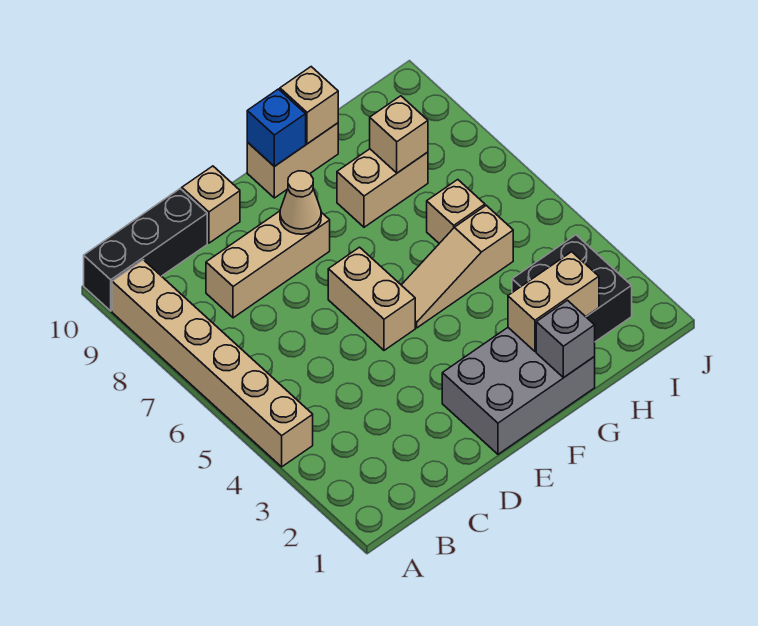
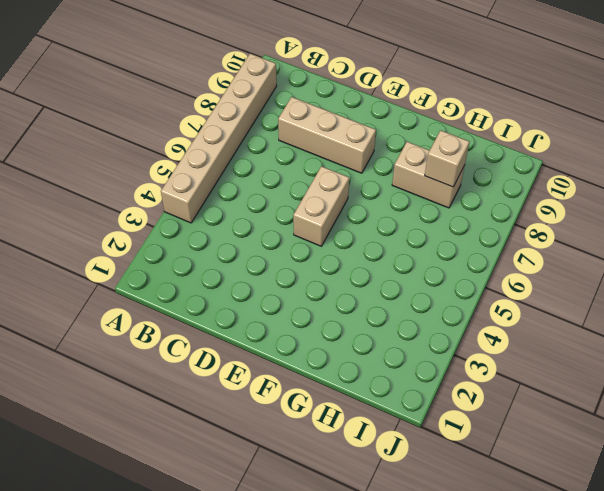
none -> black 1x3 brick [84,189,207,311]
none -> tan 1x1 brick [182,166,240,243]
none -> grey 2x3 brick [442,328,595,454]

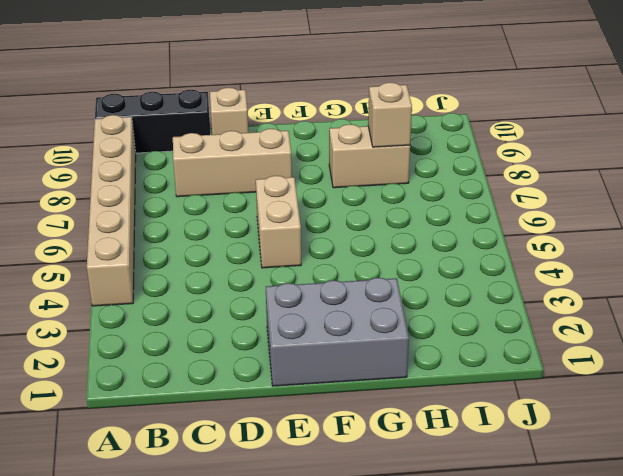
none -> tan 1x3 slope [402,205,513,328]
none -> tan 1x2 brick [247,123,338,198]
none -> black 2x2 brick [512,235,632,342]

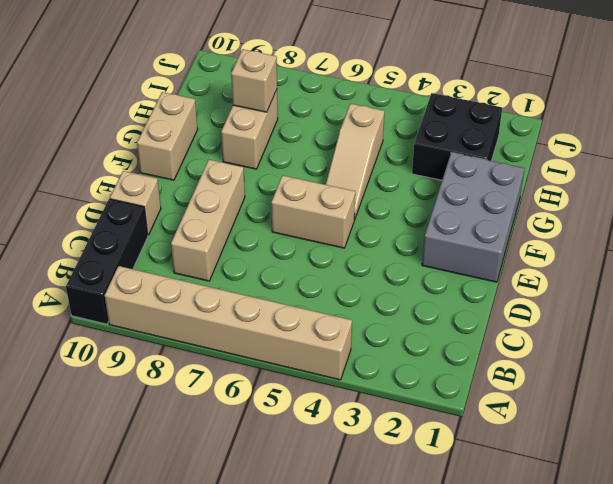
none -> tan 1x1 brick [427,180,485,243]
none -> tan 1x1 cone [280,171,321,234]
none -> blue 1x1 brick [247,89,306,166]

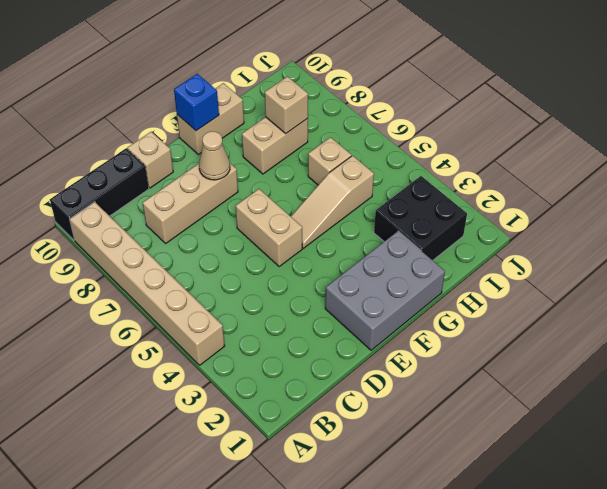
none -> grey 1x1 brick [536,300,595,378]
none -> tan 1x2 brick [508,252,599,351]
none -> tan 1x1 brick [280,67,338,144]

